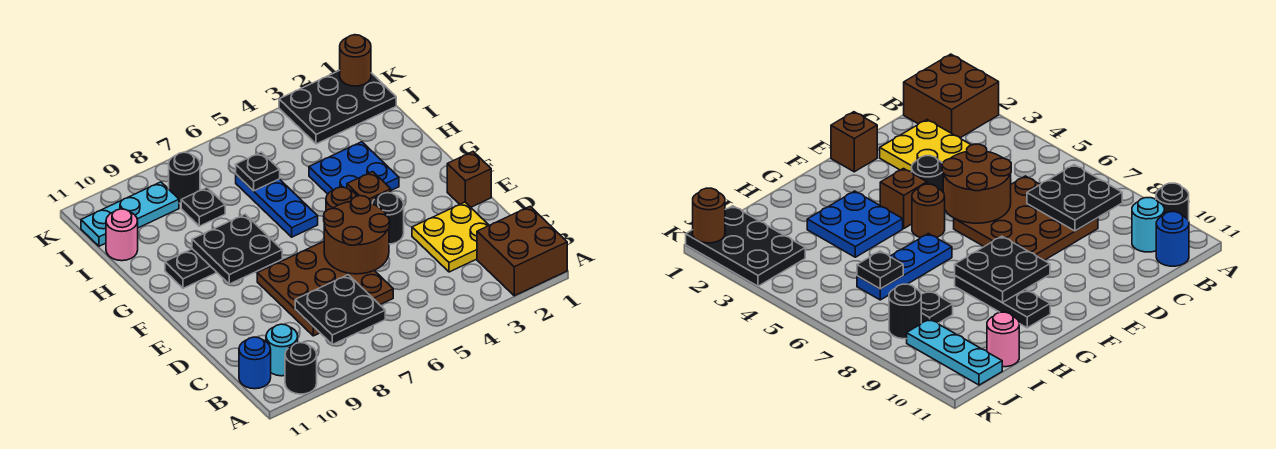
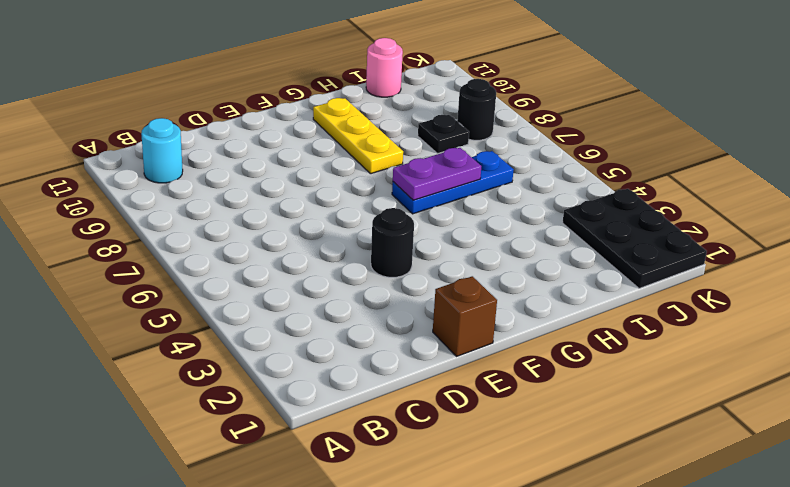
purple 1x2 plate [393,148,481,200] -> none
yellow 1x3 plate [313,98,403,174] -> black 1x3 plate [165,249,217,288]
none -> brown 2x2 brick [477,207,567,296]
none -> black 1x1 round brick [285,343,317,394]
none -> blue 1x1 round brick [239,337,271,389]

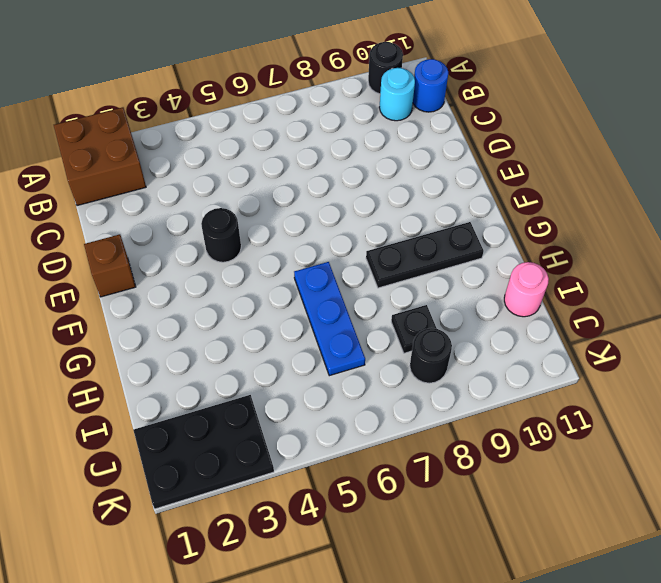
none -> yellow 2x2 plate [412,202,489,272]
none -> brown 3x3 plate [257,241,393,336]
none -> brown 1x1 brick [347,172,391,204]

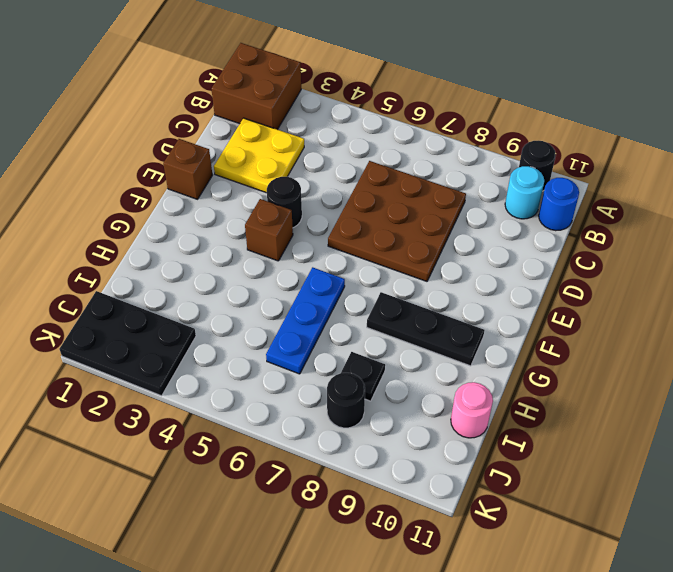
none -> brown 1x1 round brick [326,187,356,211]
none -> blue 2x2 plate [309,142,399,194]
none -> cyan 1x3 plate [81,182,179,246]

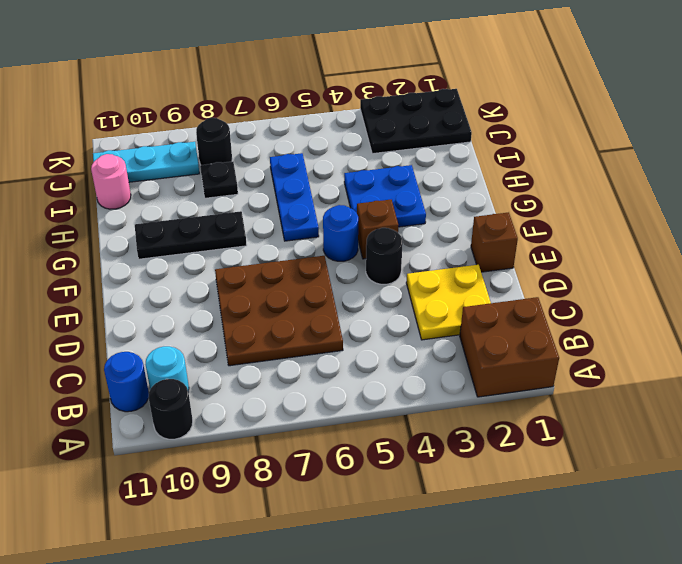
blue 1x1 round brick [323,205,358,261] -> brown 1x1 round brick [326,187,356,211]
none -> black 2x2 plate [295,275,385,344]
none -> brown 2x2 round brick [324,196,390,274]
none -> black 2x2 plate [192,214,282,284]

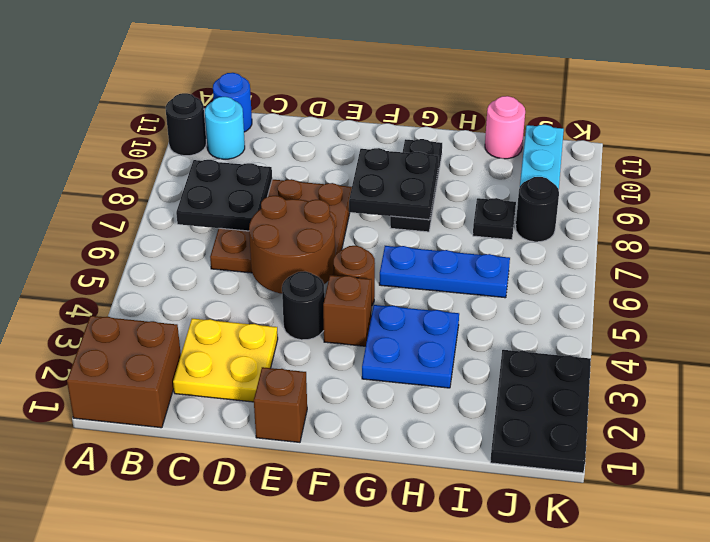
none -> black 1x1 plate [236,152,280,191]
none -> brown 1x1 round brick [340,35,371,86]

